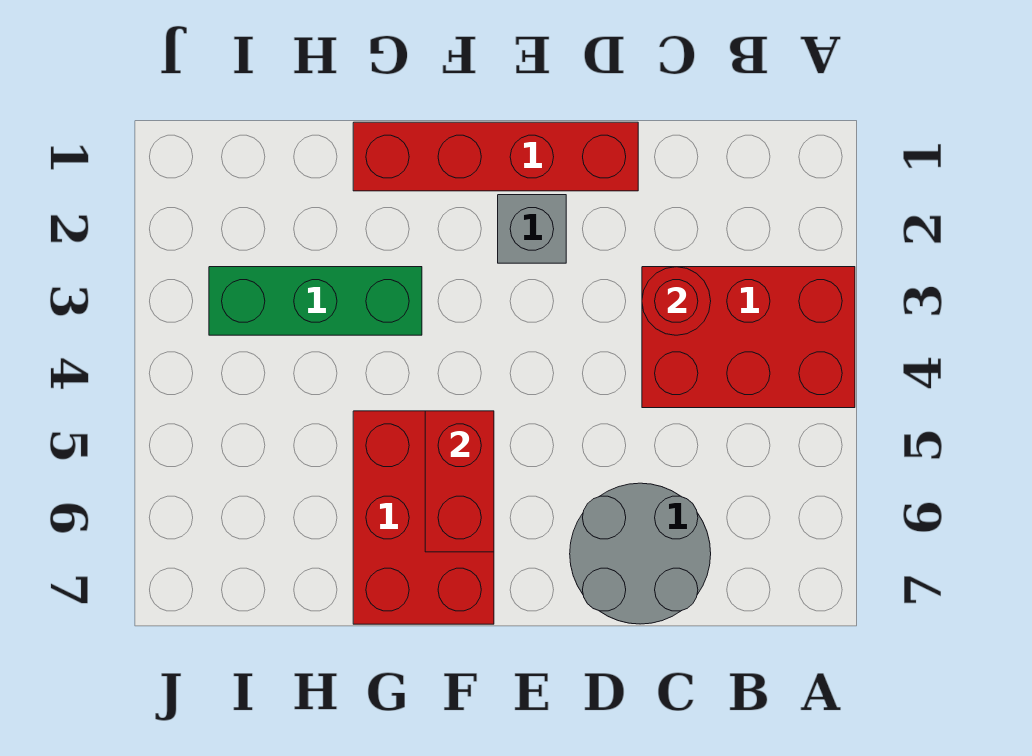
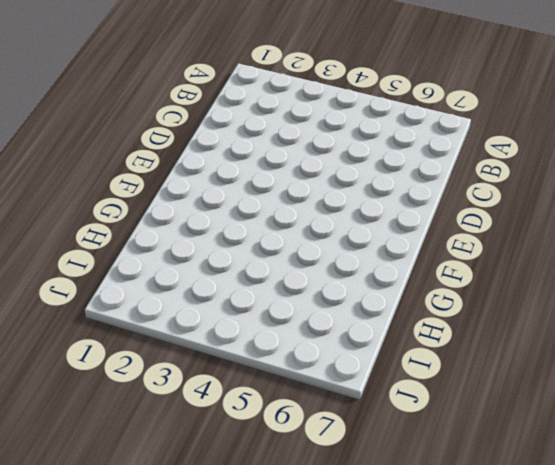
none -> red 2x3 brick [642,267,855,408]
none -> grey 2x2 round brick [570,483,711,624]

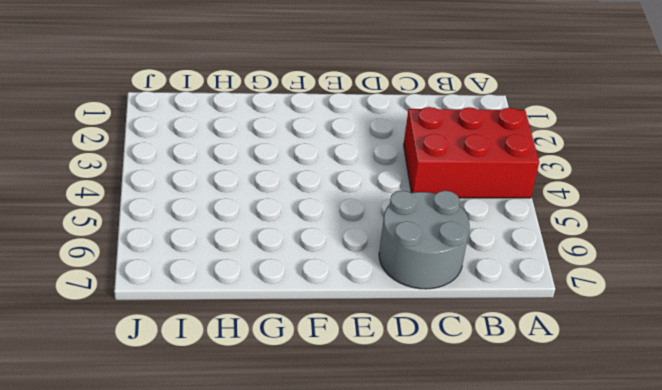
none -> red 1x4 brick [353,122,638,191]
none -> grey 1x1 brick [498,195,566,263]

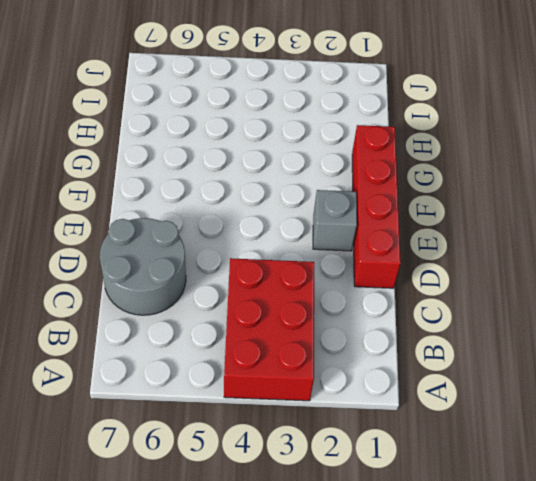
none -> red 2x3 brick [353,411,494,624]
none -> green 1x3 brick [209,267,422,335]

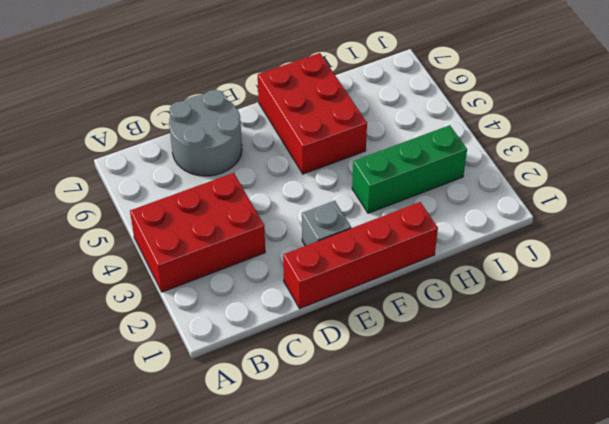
none -> red 1x1 round brick [642,267,711,335]
none -> red 1x2 brick [425,411,494,552]

